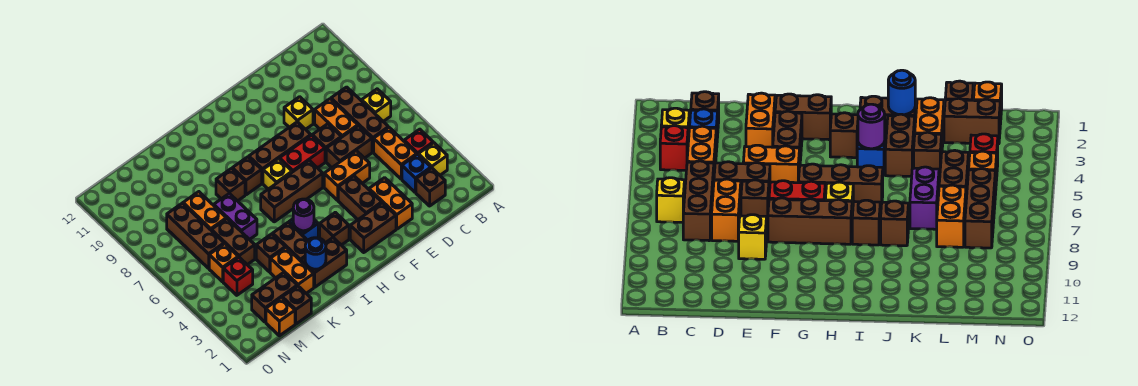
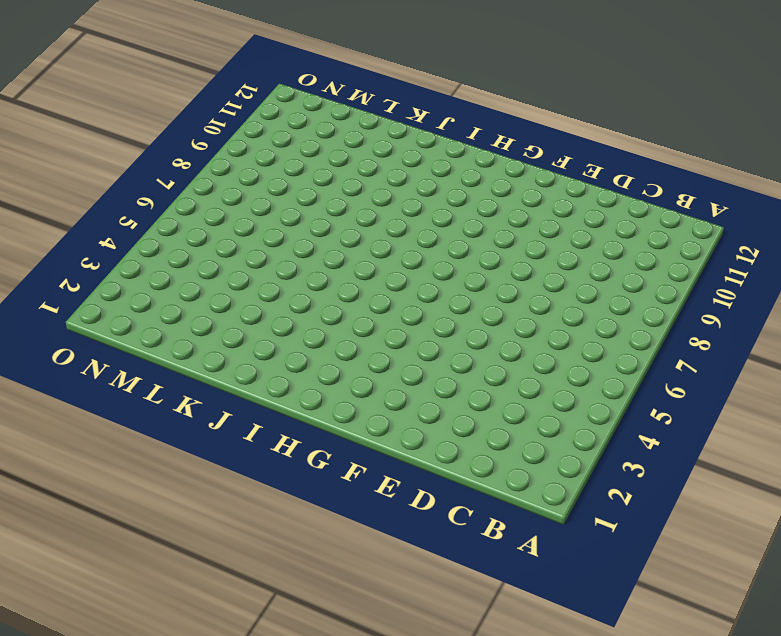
none -> yellow 1x1 brick [418,143,447,175]
none -> red 1x1 brick [404,129,433,154]
none -> yellow 1x1 brick [362,89,391,121]
none -> brown 1x1 brick [416,168,445,206]

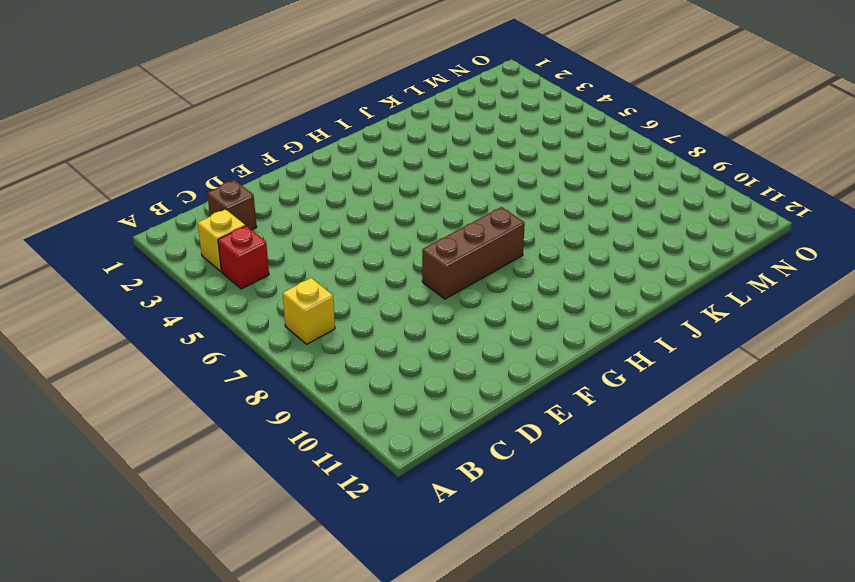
none -> blue 1x1 brick [402,154,431,193]
none -> orange 1x2 brick [374,128,417,179]
none -> brown 1x3 brick [331,87,388,152]
none -> brown 1x2 brick [326,126,372,168]

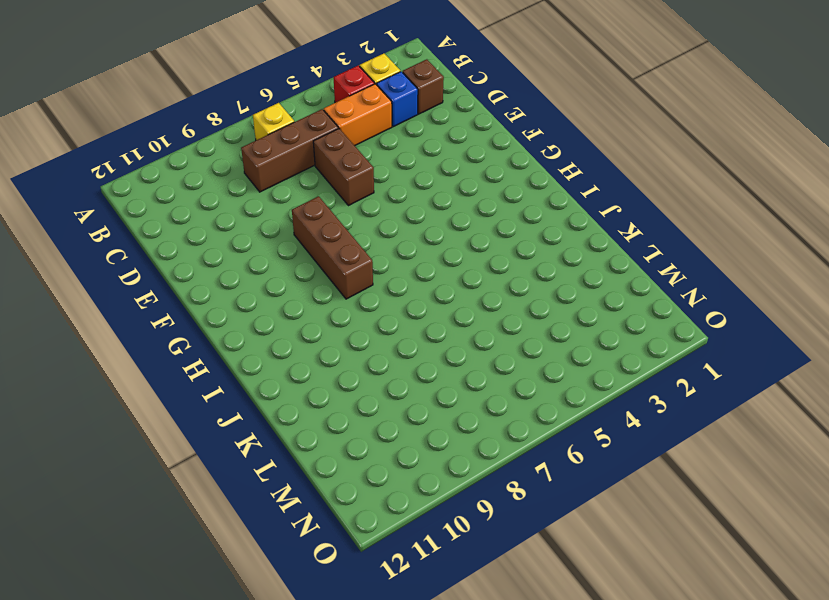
none -> orange 1x2 brick [315,99,358,137]
none -> orange 1x2 brick [369,178,412,229]
none -> orange 1x2 brick [324,151,370,200]
none -> brown 1x1 brick [312,124,341,162]

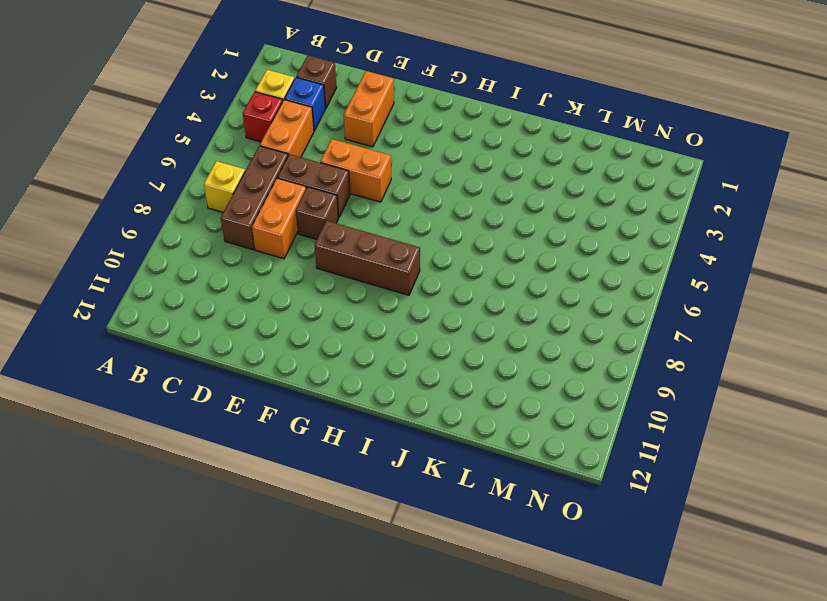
none -> yellow 1x1 brick [284,97,313,129]
none -> brown 1x2 brick [350,203,396,252]
none -> brown 1x2 brick [338,176,382,220]
none -> red 1x2 brick [279,135,325,172]

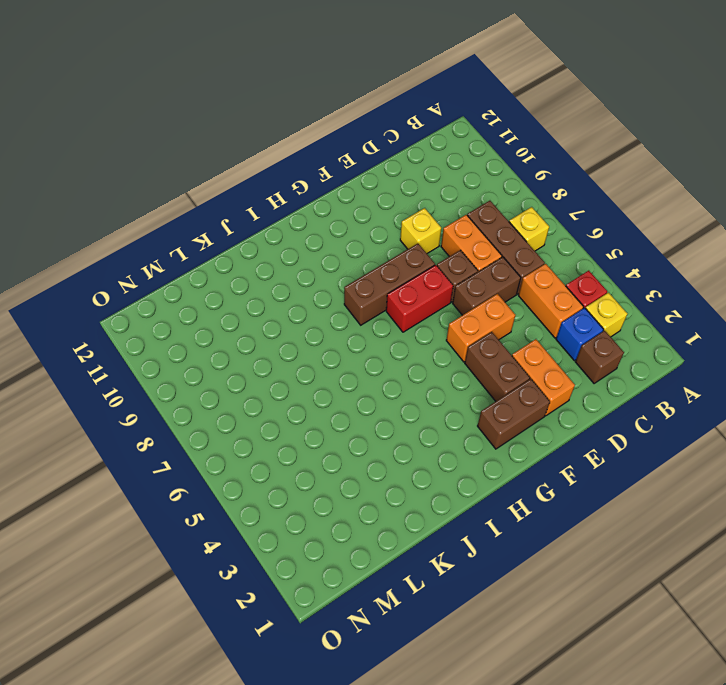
none -> brown 1x3 brick [261,160,323,222]
none -> brown 1x1 brick [320,212,349,245]
none -> yellow 1x1 brick [263,159,292,189]
none -> brown 1x2 brick [301,238,347,287]

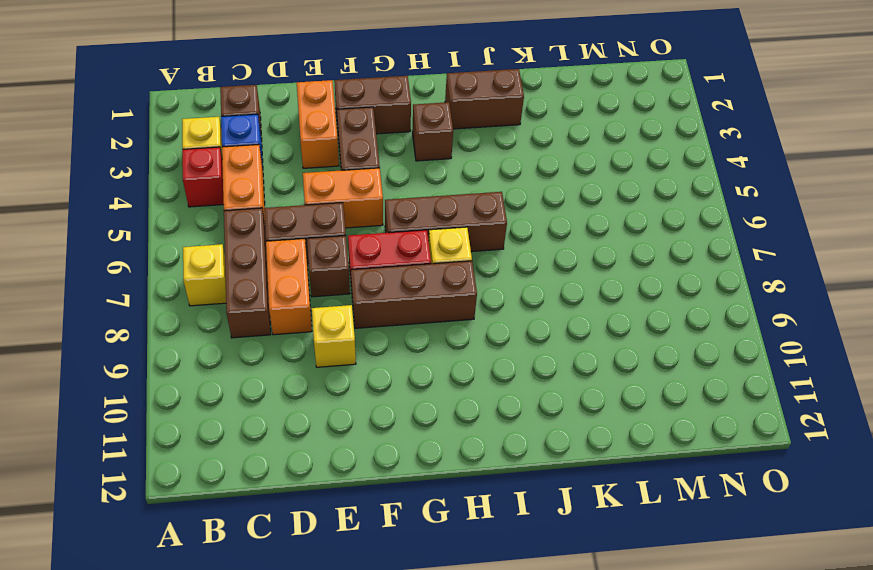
none -> blue 1x1 brick [289,219,318,240]
none -> brown 1x1 brick [232,157,262,195]
none -> brown 1x2 brick [273,222,308,261]
none -> brown 1x1 brick [216,168,245,201]

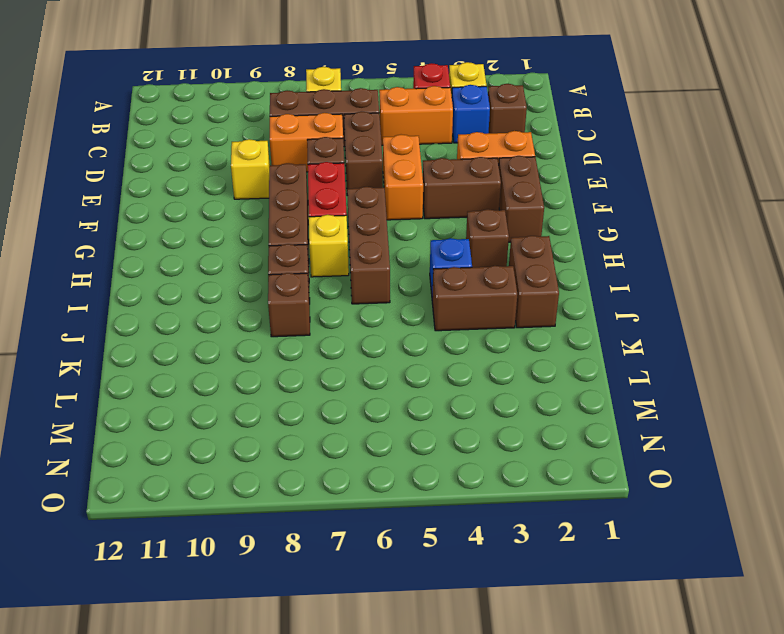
none -> orange 1x2 brick [270,247,314,293]
none -> brown 1x1 brick [256,234,285,272]
none -> purple 1x2 brick [214,193,257,240]
none -> brown 1x1 brick [282,286,311,324]

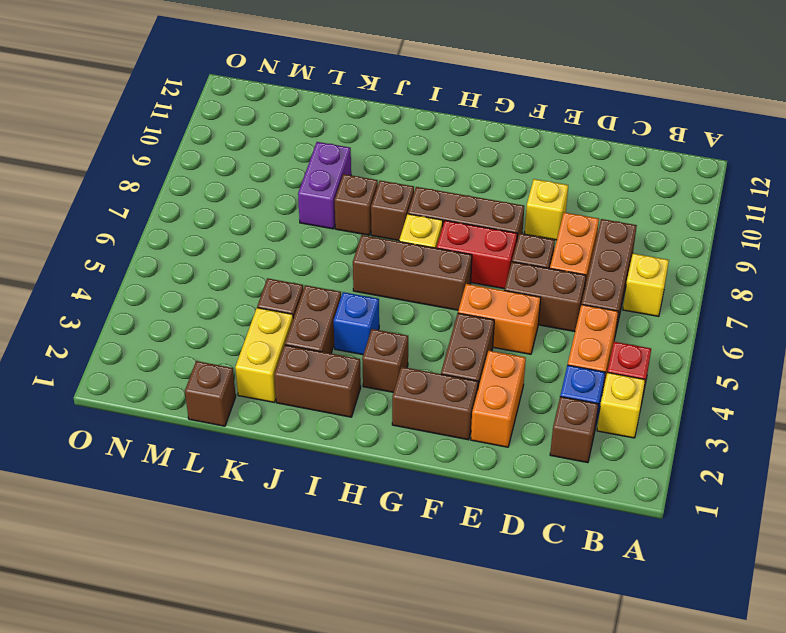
yellow 1x2 brick [235,308,293,402] -> orange 1x2 brick [270,247,314,293]
purple 1x2 brick [298,142,351,229] -> purple 1x2 brick moved to [214,193,257,240]
none -> brown 1x2 brick [252,272,297,322]
none -> brown 1x2 brick [211,219,255,265]
none -> orange 1x2 brick [183,192,226,230]
none -> orange 1x1 brick [266,298,295,336]

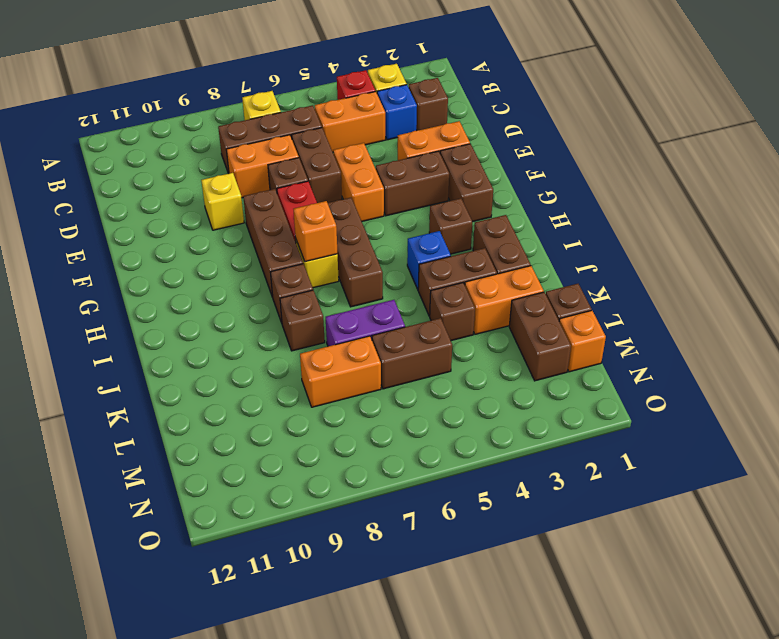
orange 1x1 brick [294,201,338,262] -> orange 1x1 brick moved to [209,244,238,282]
none -> red 1x1 brick [223,257,253,295]
none -> brown 1x3 brick [167,203,224,268]
none -> purple 1x1 round brick [293,199,314,231]
none -> blue 1x1 round brick [305,238,326,269]

